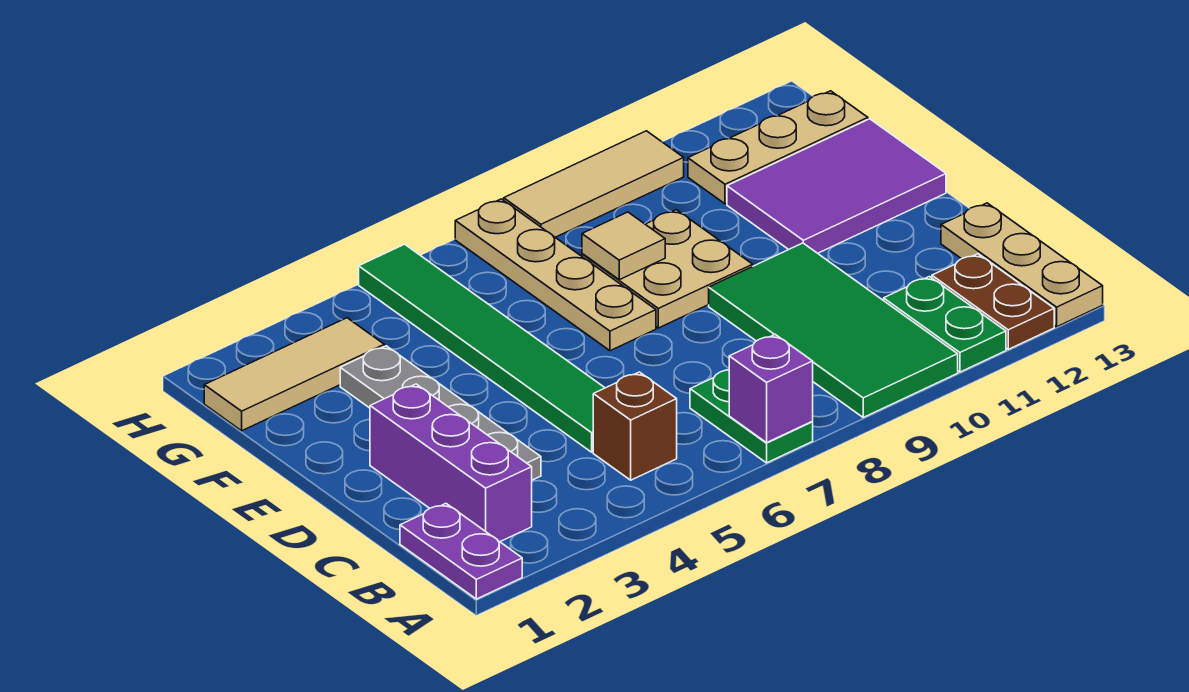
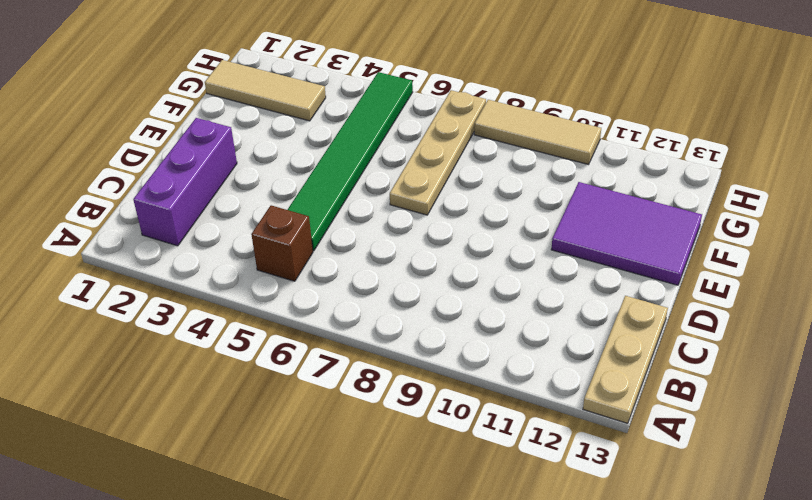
none -> purple 1x2 plate [400,504,522,599]
none -> green 1x2 plate [690,370,813,463]
none -> green 2x4 tile [709,243,958,417]

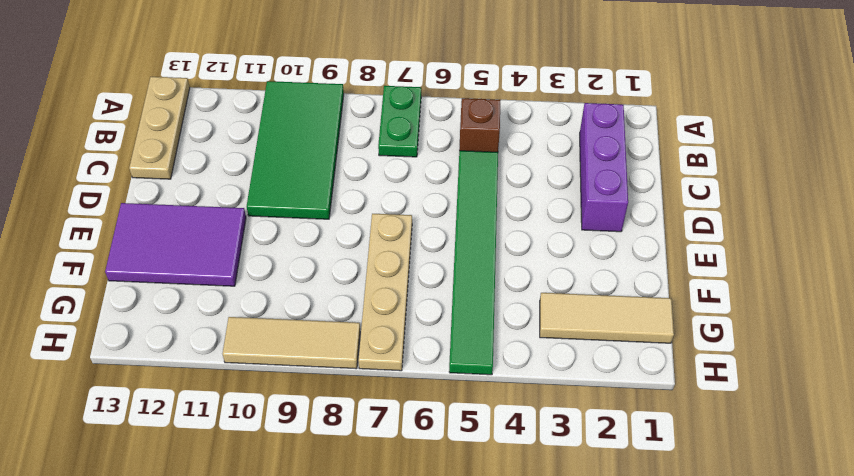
none -> purple 1x2 plate [400,504,522,599]
none -> green 1x2 plate [884,277,1006,372]
none -> brown 1x2 plate [932,254,1054,349]

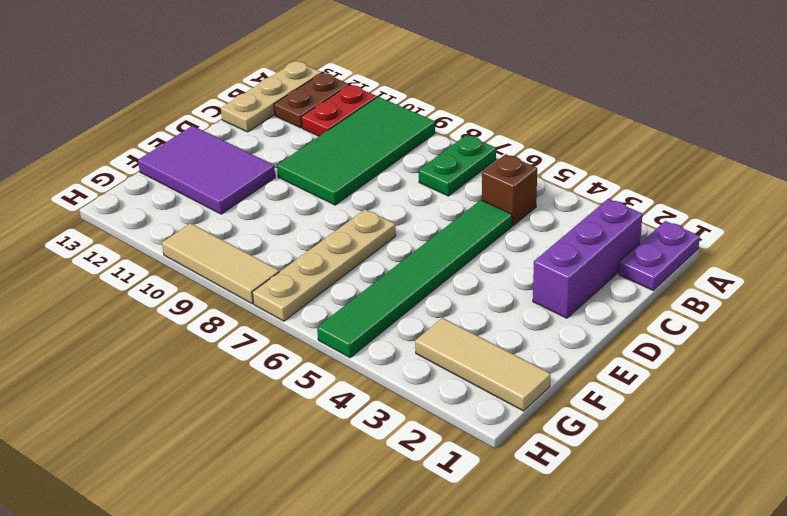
red 1x2 plate [301,85,377,136] -> green 1x2 plate [884,277,1006,372]
none -> grey 1x4 plate [340,346,541,480]
none -> tan 2x2 plate [582,210,753,328]
none -> tan 1x3 plate [688,91,868,204]

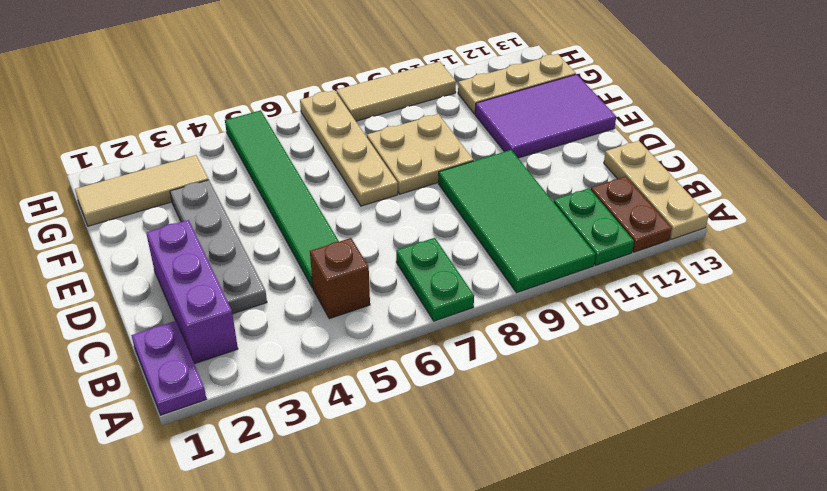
none -> purple 1x1 brick [729,334,813,443]
none -> tan 1x1 tile [582,212,665,280]

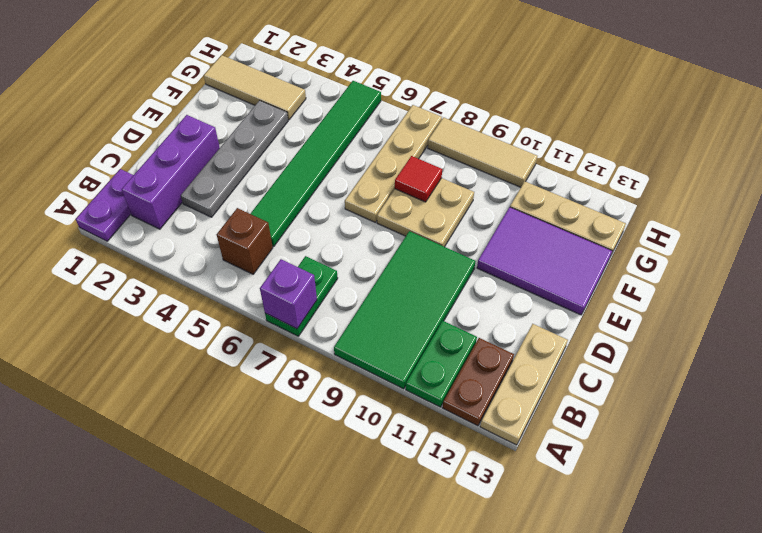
red 1x1 tile [395,156,442,202] -> tan 1x1 tile [582,212,665,280]

